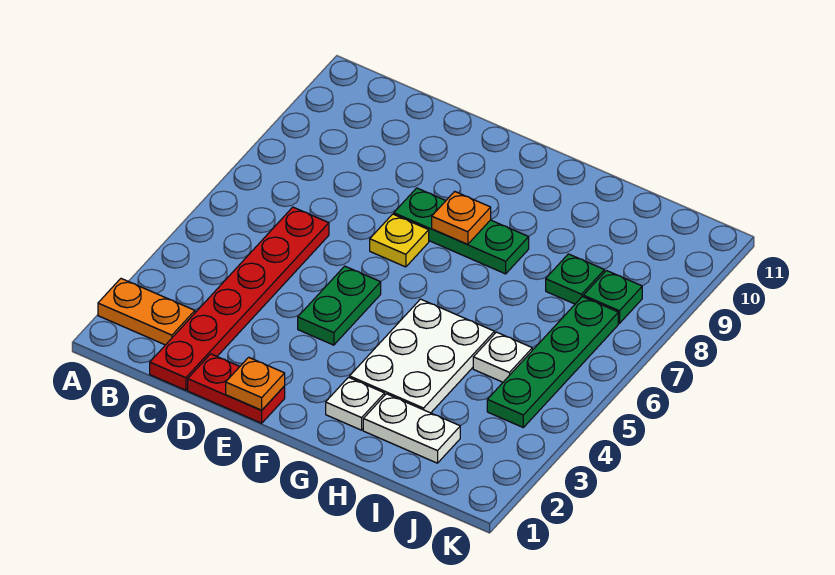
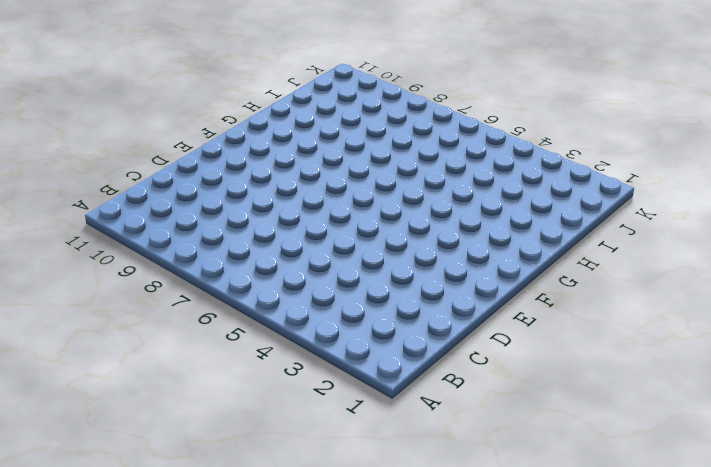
none -> orange 1x2 plate [98,279,195,345]
none -> red 1x6 plate [150,207,329,390]
none -> red 1x2 plate [188,354,285,423]

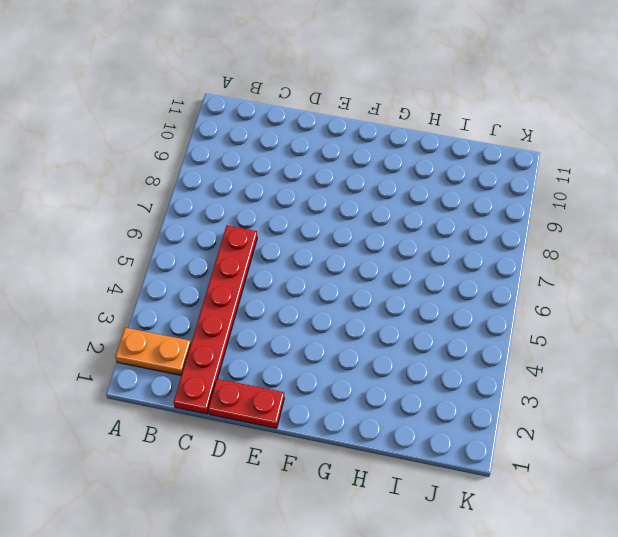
none -> green 1x2 plate [298,266,381,345]
none -> yellow 1x1 plate [370,214,429,267]
none -> green 1x3 plate [394,188,529,274]

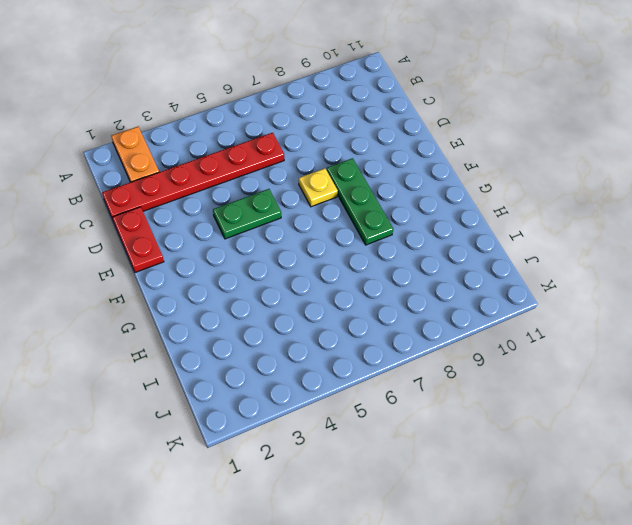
none -> white 1x1 plate [326,377,385,430]
none -> white 2x3 plate [350,299,495,413]
none -> white 1x2 plate [363,394,460,463]

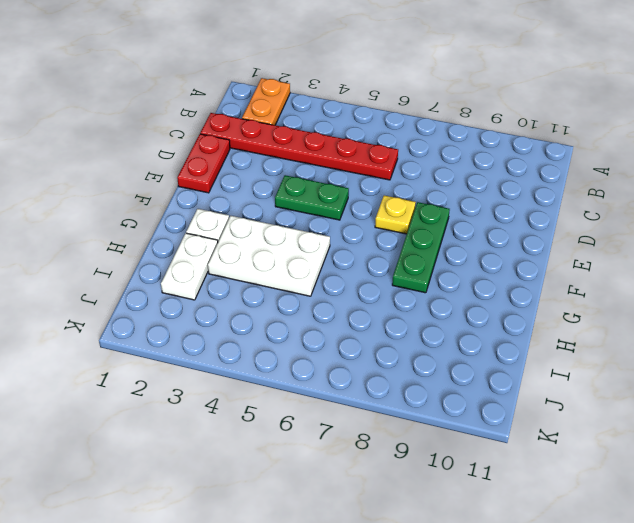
none -> white 1x1 plate [473,332,532,382]
none -> green 1x1 plate [546,254,604,304]
none -> green 1x4 plate [487,297,618,427]

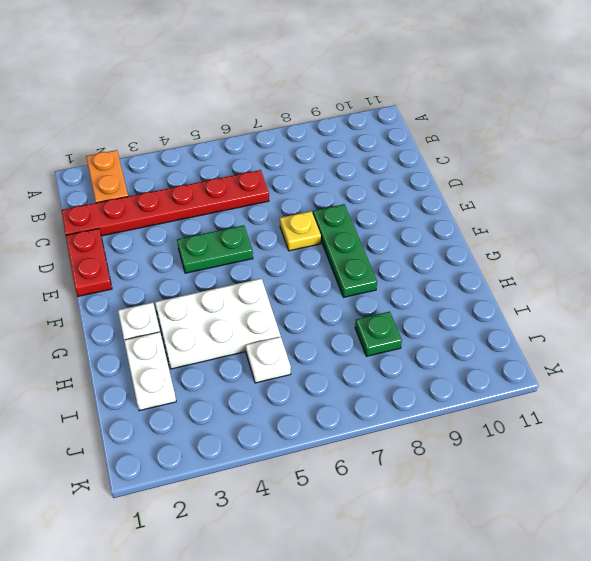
none -> green 1x4 plate [487,297,618,427]
none -> green 1x1 plate [583,271,642,323]
none -> orange 1x1 plate [226,357,285,410]

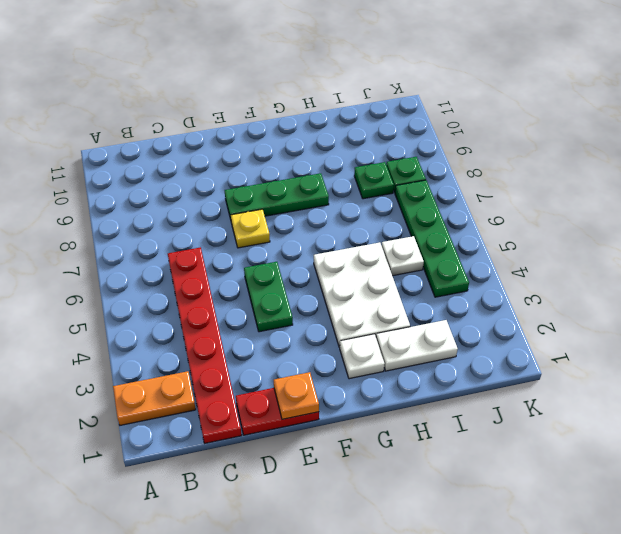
none -> orange 1x1 plate [432,191,491,245]

